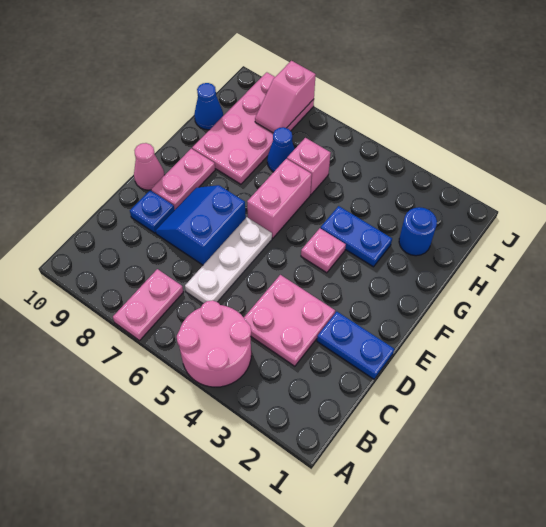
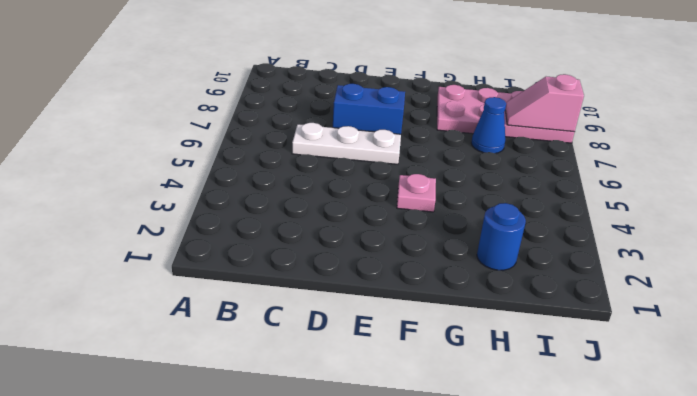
none -> pink 2x2 round brick [177,300,251,387]
none -> pink 1x2 plate [113,269,183,340]
none -> pink 2x2 plate [244,275,335,366]

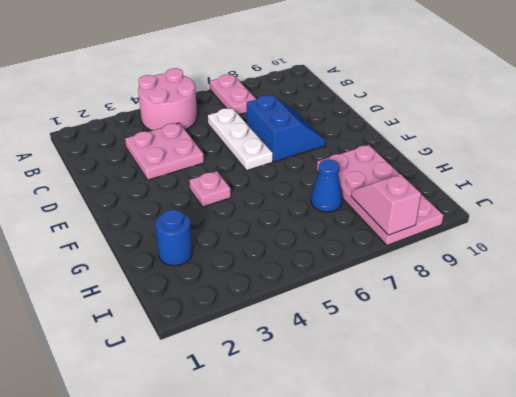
none -> blue 1x2 plate [317,312,394,379]
none -> blue 1x1 plate [130,190,174,233]
none -> pink 1x2 plate [151,149,215,210]

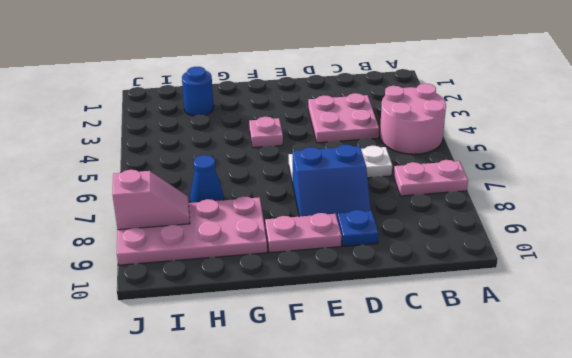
none -> blue 1x2 plate [317,312,394,379]
none -> pink 1x1 cone [134,143,164,190]
none -> pink 1x2 brick [247,159,312,238]

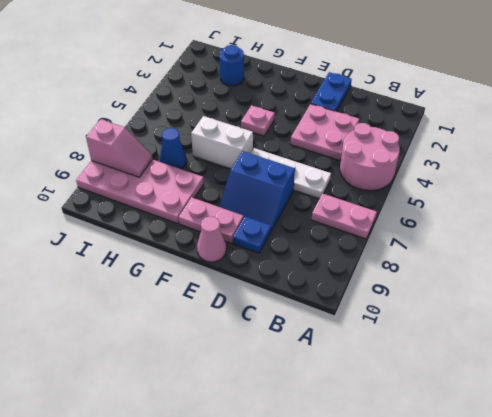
white 1x2 brick [191,116,253,169] -> pink 1x2 brick [247,159,312,238]
none -> blue 1x2 plate [321,206,392,267]
none -> pink 1x1 brick [287,138,331,195]
none -> blue 1x1 cone [194,83,223,130]

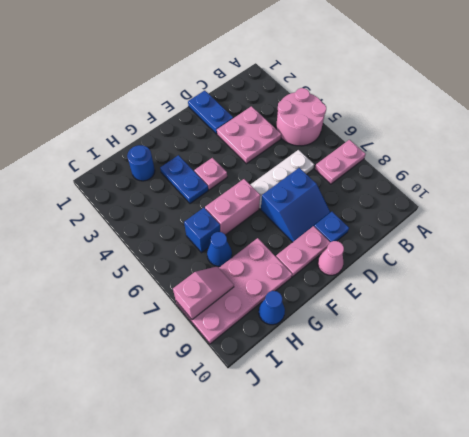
blue 1x1 brick [184,208,220,253] -> pink 1x1 brick [287,138,331,195]

